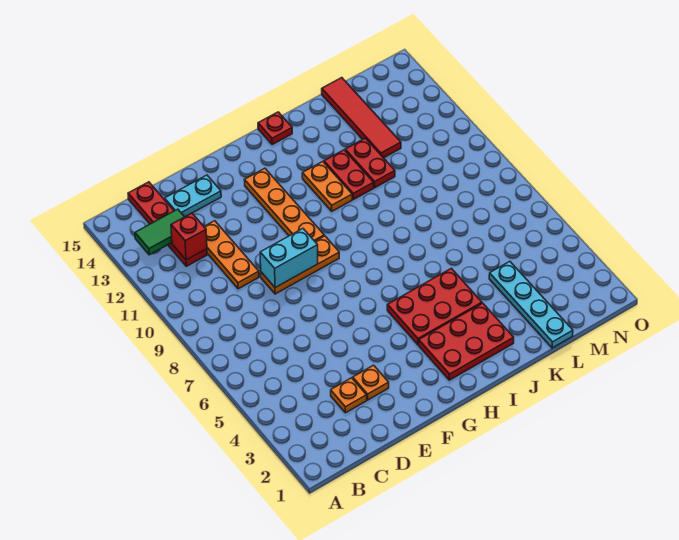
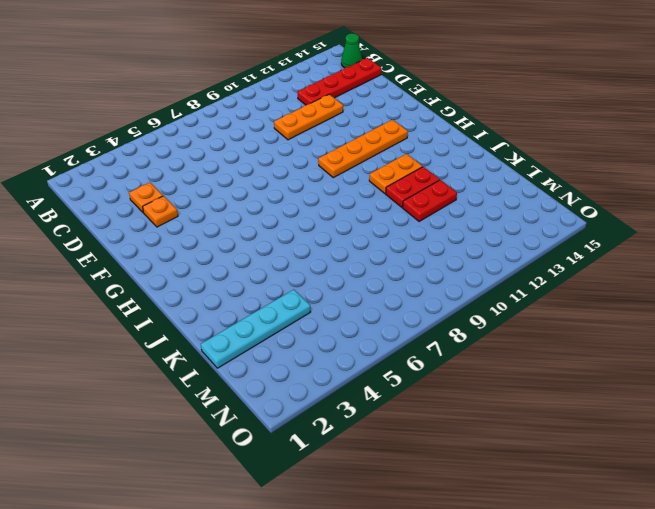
green 1x1 cone [341,33,362,68] -> none
none -> cyan 1x2 plate [165,175,221,217]
none -> orange 1x3 plate [261,236,339,294]
none -> red 2x3 plate [419,303,514,380]

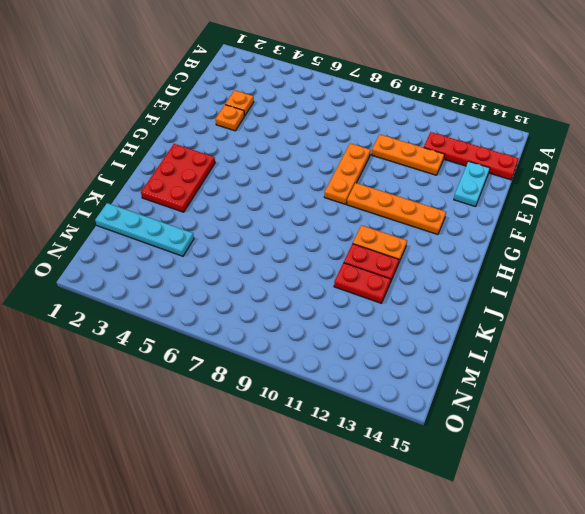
none -> red 2x3 plate [387,268,482,345]
none -> red 1x1 plate [258,112,292,145]
none -> red 1x4 tile [322,78,401,158]

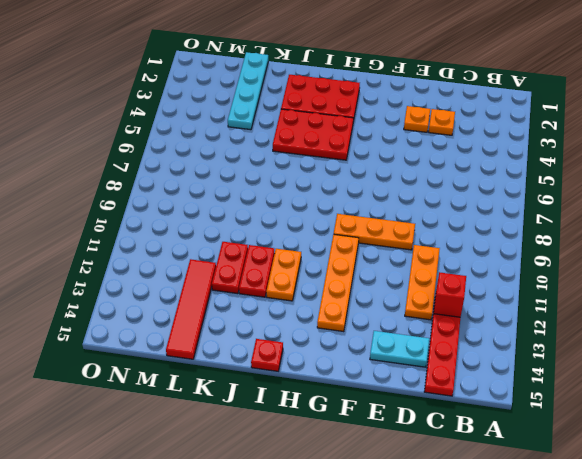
none -> green 1x2 tile [135,209,184,255]
none -> cyan 1x2 brick [260,229,318,288]

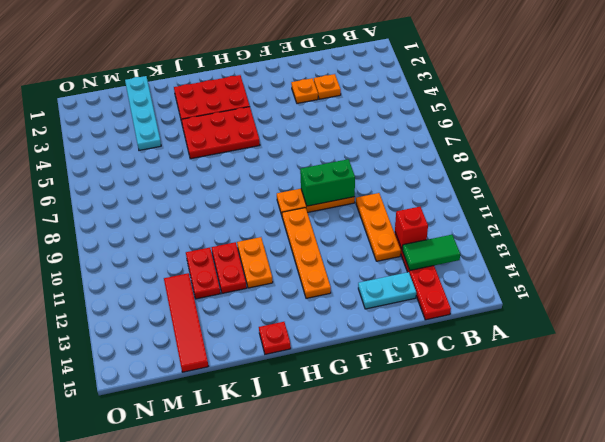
green 1x2 brick [300,159,355,206] -> cyan 1x2 brick [260,229,318,288]

